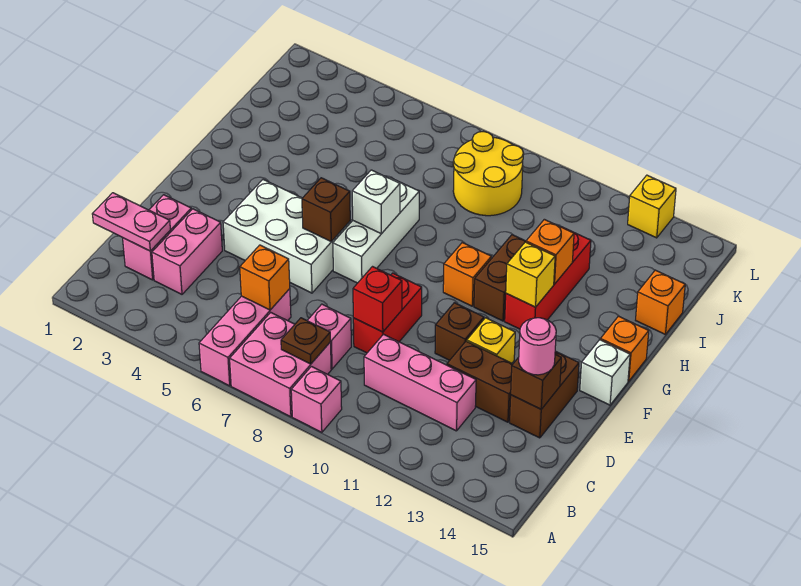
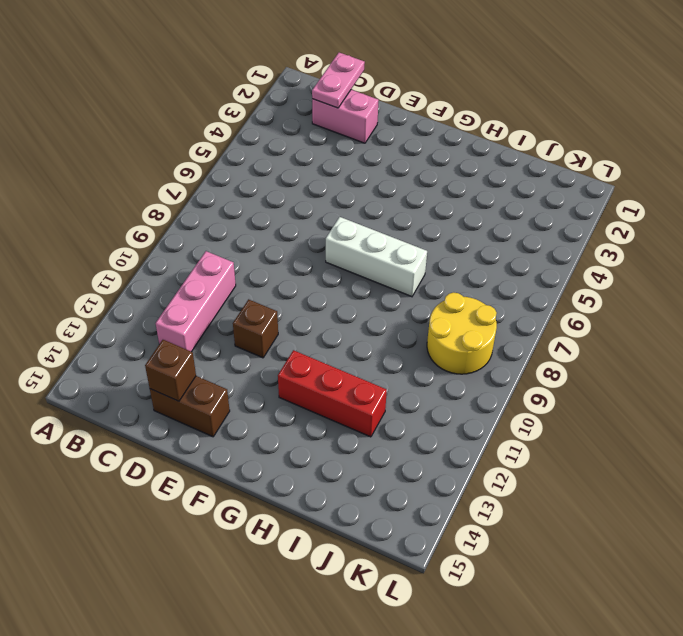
none -> pink 1x3 brick [199,289,291,386]
none -> pink 2x2 brick [230,313,331,417]
none -> pink 1x1 brick [291,367,342,432]
none -> pink 1x2 brick [152,209,222,294]

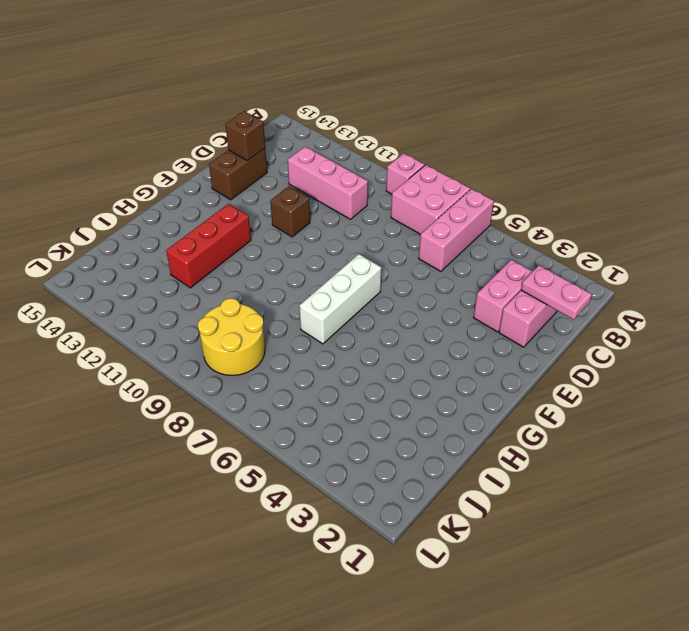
none -> pink 1x1 brick [307,304,351,369]
none -> red 1x2 brick [353,273,422,353]
none -> brown 1x2 brick [447,341,513,422]
none -> white 2x3 brick [223,180,350,293]

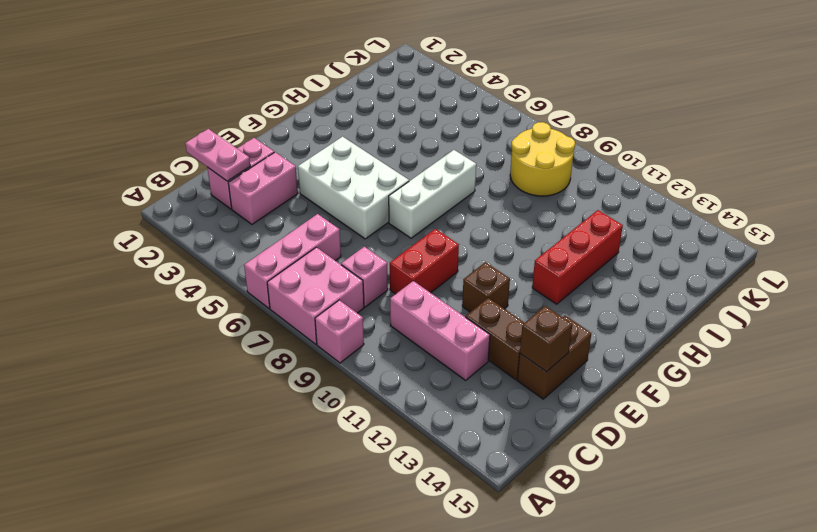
none -> yellow 1x1 brick [467,318,515,363]
none -> white 1x1 brick [580,340,630,405]
none -> orange 1x1 brick [443,243,491,306]
none -> brown 1x2 brick [474,235,526,321]

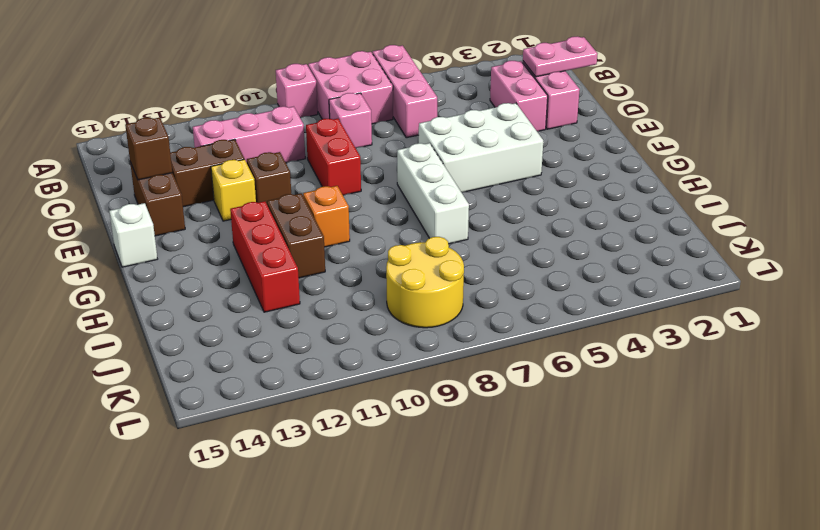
none -> orange 1x1 brick [600,316,649,381]
none -> orange 1x1 brick [636,270,685,334]
none -> yellow 1x1 brick [628,175,676,238]
none -> brown 1x1 plate [281,318,330,364]

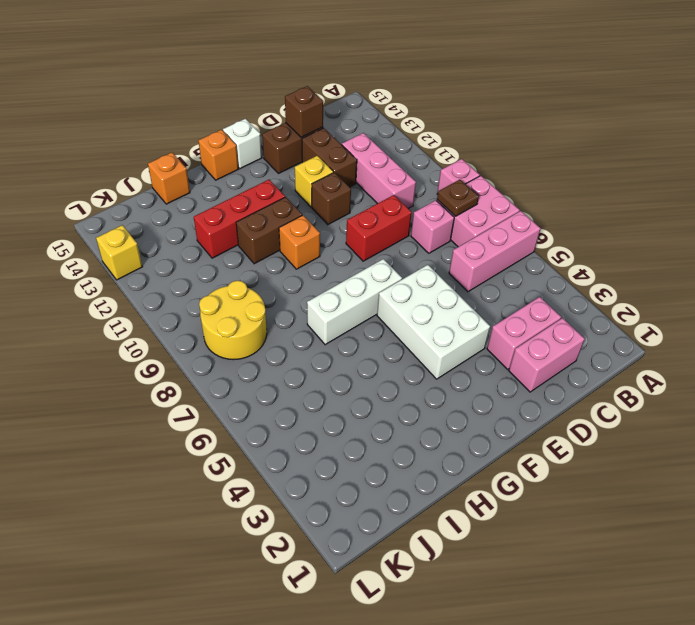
none -> pink 1x2 plate [92,193,170,251]
none -> orange 1x1 brick [240,245,290,310]
none -> red 1x1 brick [353,267,402,332]
none -> brown 1x1 brick [302,178,350,242]

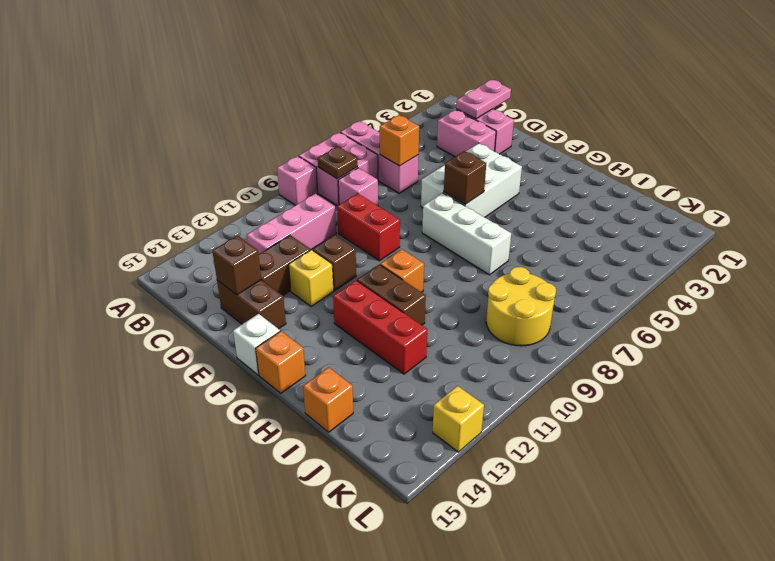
none -> red 1x1 brick [353,267,402,332]
none -> white 1x1 brick [352,170,400,234]
none -> yellow 1x1 brick [506,242,555,307]
none -> orange 1x1 brick [526,219,574,284]

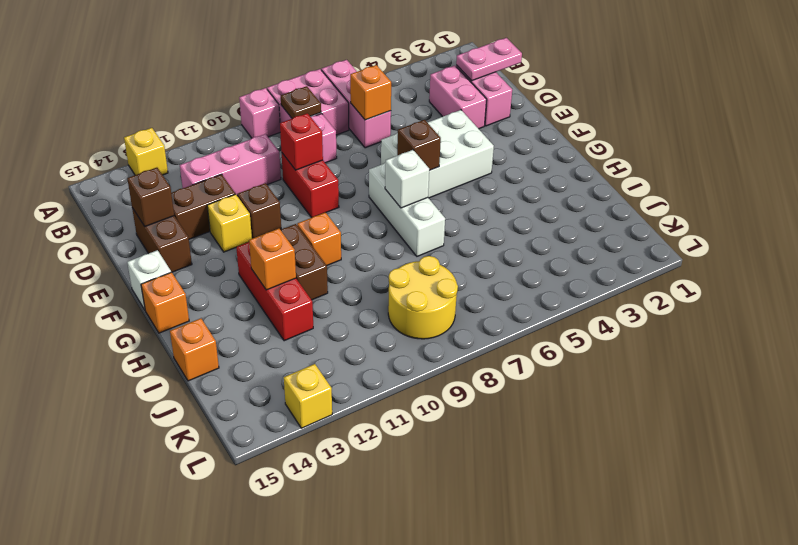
yellow 1x1 brick [124,128,168,175] -> yellow 1x1 brick moved to [506,242,555,307]
none -> pink 1x1 round brick [519,318,556,375]

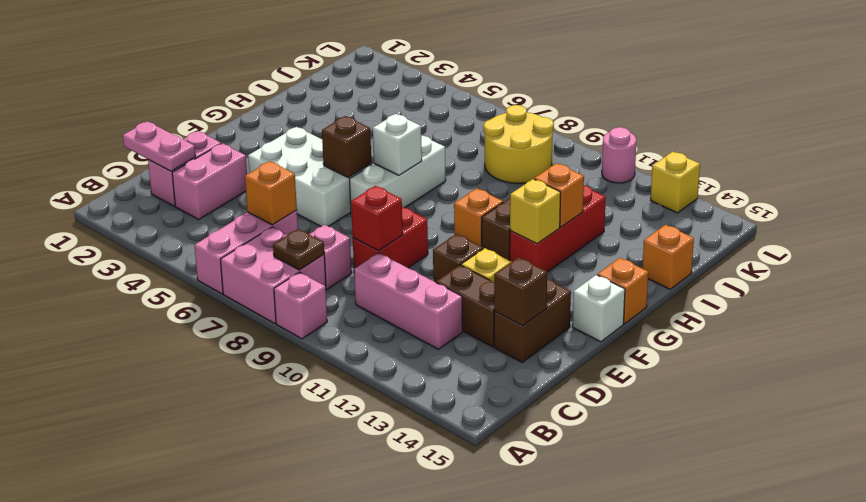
pink 1x1 round brick [602,127,636,183] -> pink 1x1 round brick moved to [519,318,556,375]

